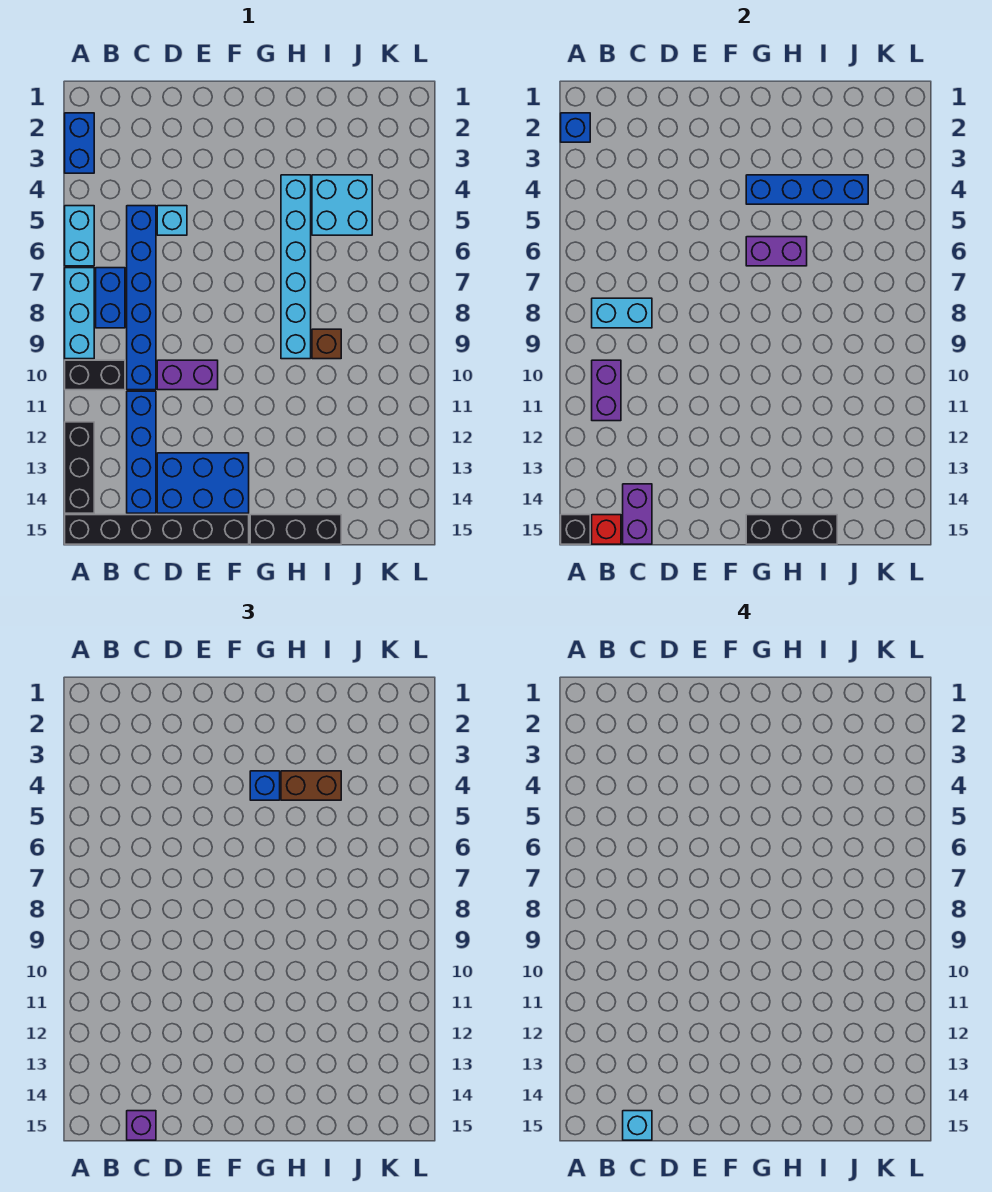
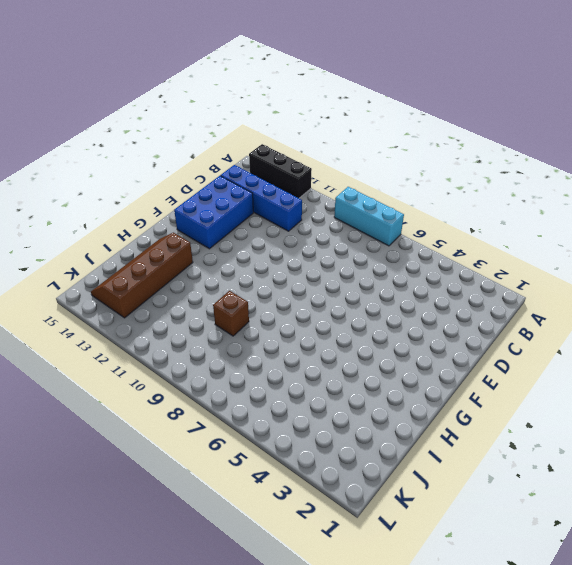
brown 2x4 slope [91,233,193,318] -> none
none -> blue 1x2 brick [65,113,94,173]
none -> cyan 1x2 brick [65,206,94,266]
none -> black 1x2 brick [65,360,125,390]

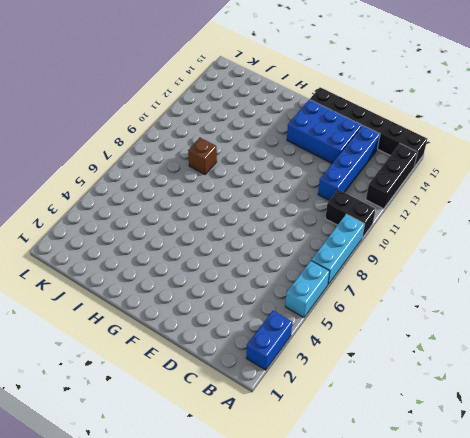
none -> blue 1x2 brick [96,268,125,328]
none -> blue 1x6 brick [127,206,156,390]
none -> cyan 1x1 brick [157,206,187,235]

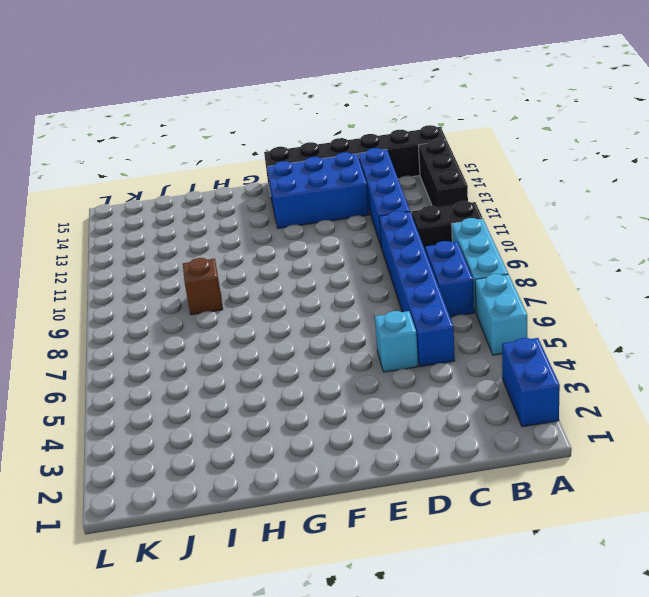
none -> purple 1x2 brick [157,360,218,390]
none -> black 1x3 brick [250,515,341,544]
none -> cyan 1x6 brick [281,175,311,359]

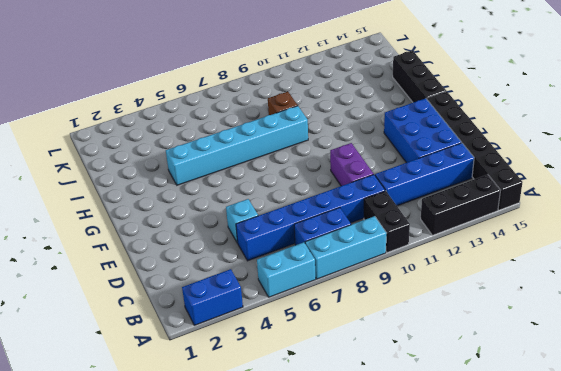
none -> cyan 2x2 brick [312,175,372,235]
none -> blue 1x1 brick [561,113,590,142]
none -> black 1x1 brick [561,515,590,544]

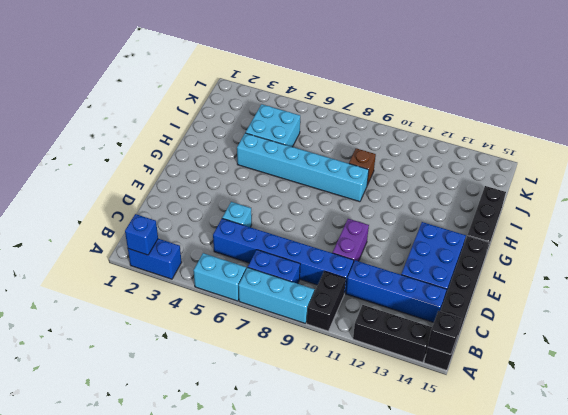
none -> cyan 1x2 brick [592,298,652,328]
none -> purple 1x2 brick [592,360,621,421]
none -> red 1x1 brick [592,515,621,544]

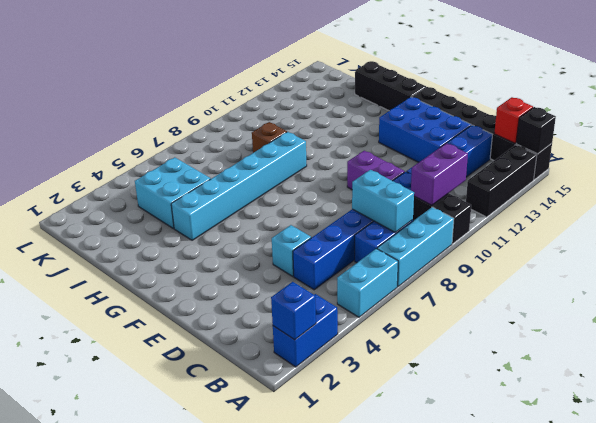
none -> purple 1x2 brick [623,484,652,544]
none -> blue 1x4 brick [746,175,868,204]
none -> purple 1x2 brick [746,237,807,266]

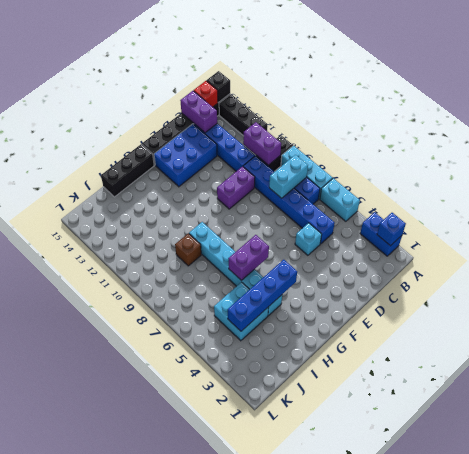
none -> black 1x3 brick [746,515,837,544]
none -> purple 1x1 brick [127,1111,156,1140]
none -> blue 1x1 brick [250,771,280,800]

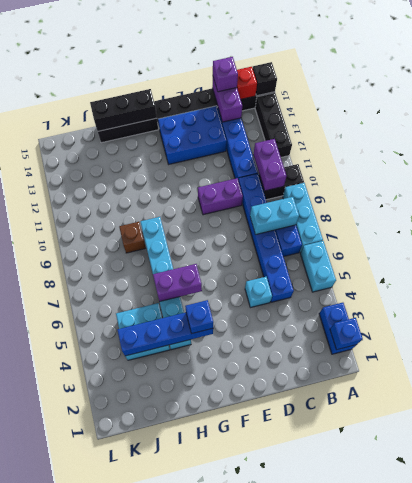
none -> brown 1x2 brick [281,771,341,800]
none -> cyan 1x1 brick [623,1111,652,1140]

